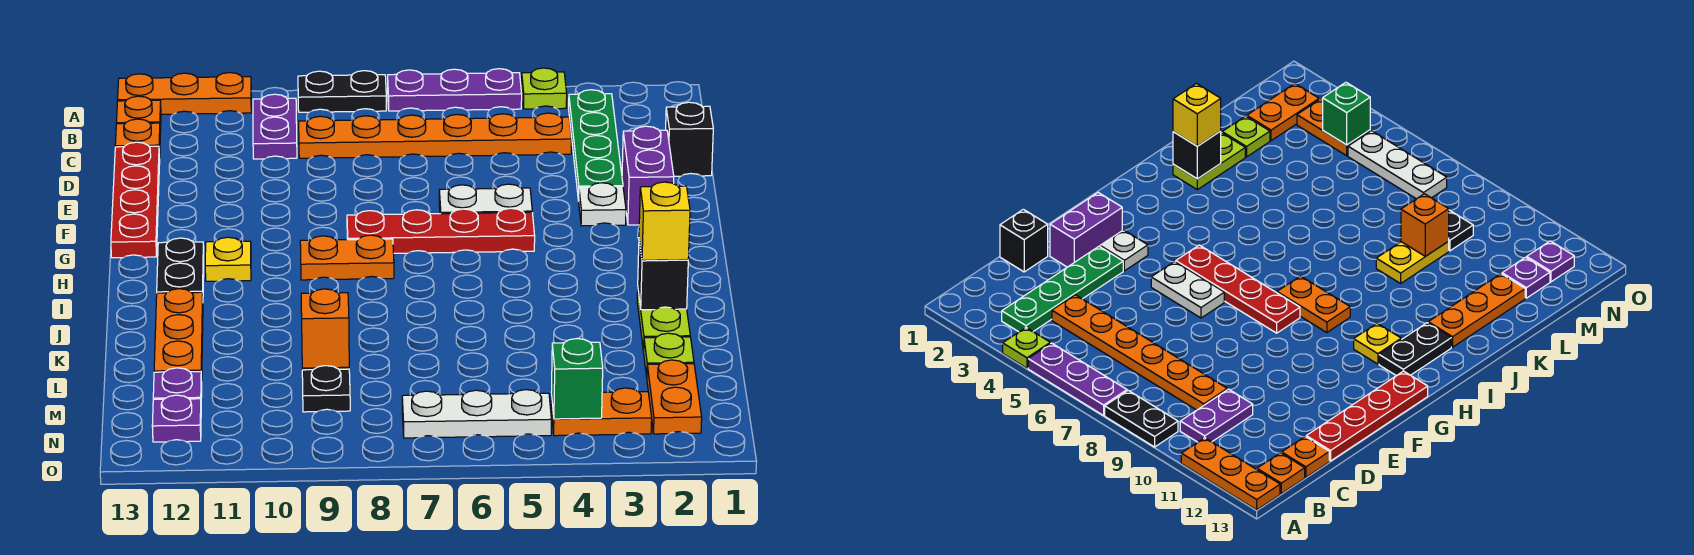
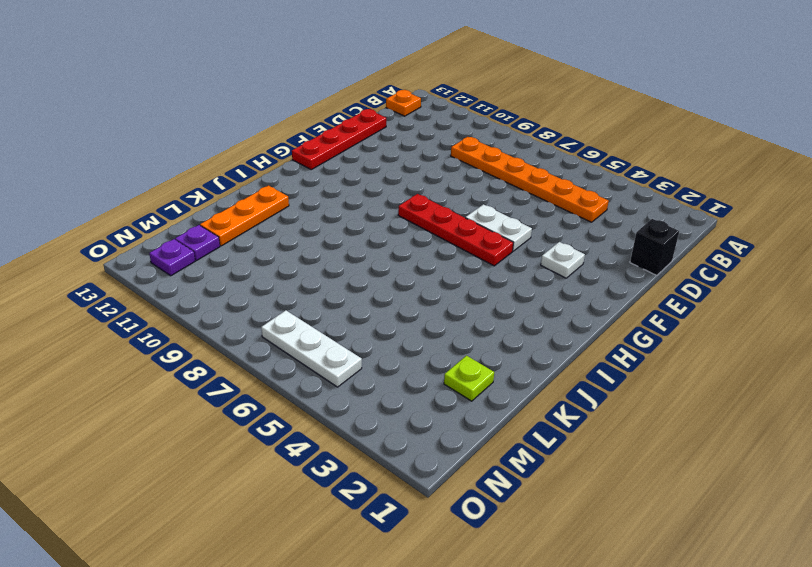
none -> lime 1x1 plate [522,68,567,109]
none -> purple 1x3 plate [388,69,522,111]
none -> black 1x2 plate [298,71,386,112]
none -> orange 1x3 plate [118,73,251,114]

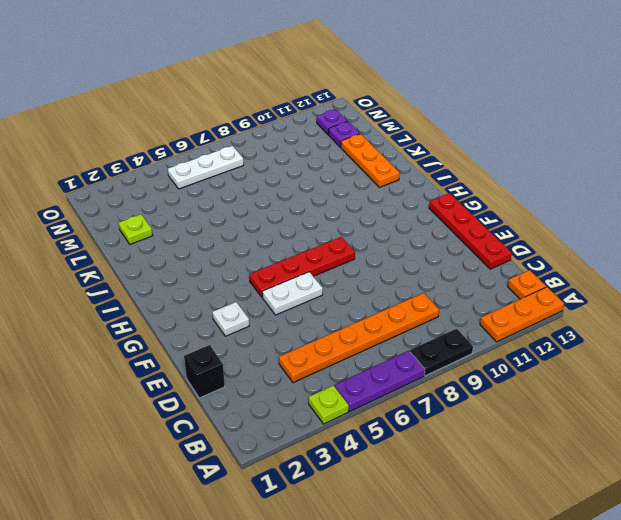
none -> green 1x4 plate [569,90,623,201]
none -> purple 1x2 plate [253,94,297,159]
none -> orange 1x1 plate [115,119,160,159]
none -> purple 1x2 brick [622,126,674,225]

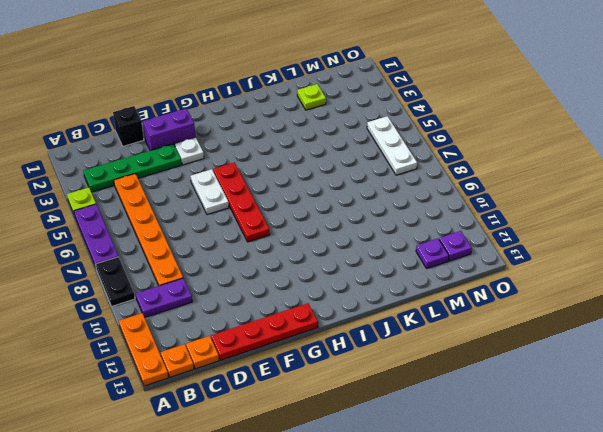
none -> orange 1x2 plate [300,235,394,280]
none -> yellow 1x1 plate [205,237,251,281]
none -> black 1x2 plate [157,238,204,293]
none -> lime 1x2 plate [637,292,690,352]

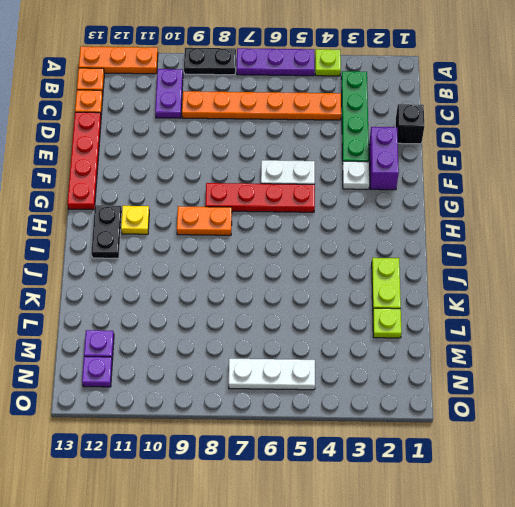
none -> orange 1x3 plate [154,289,203,381]
none -> yellow 1x2 plate [1376,242,1449,283]
none -> orange 1x2 plate [647,360,702,434]
none -> black 1x1 plate [302,366,350,412]

